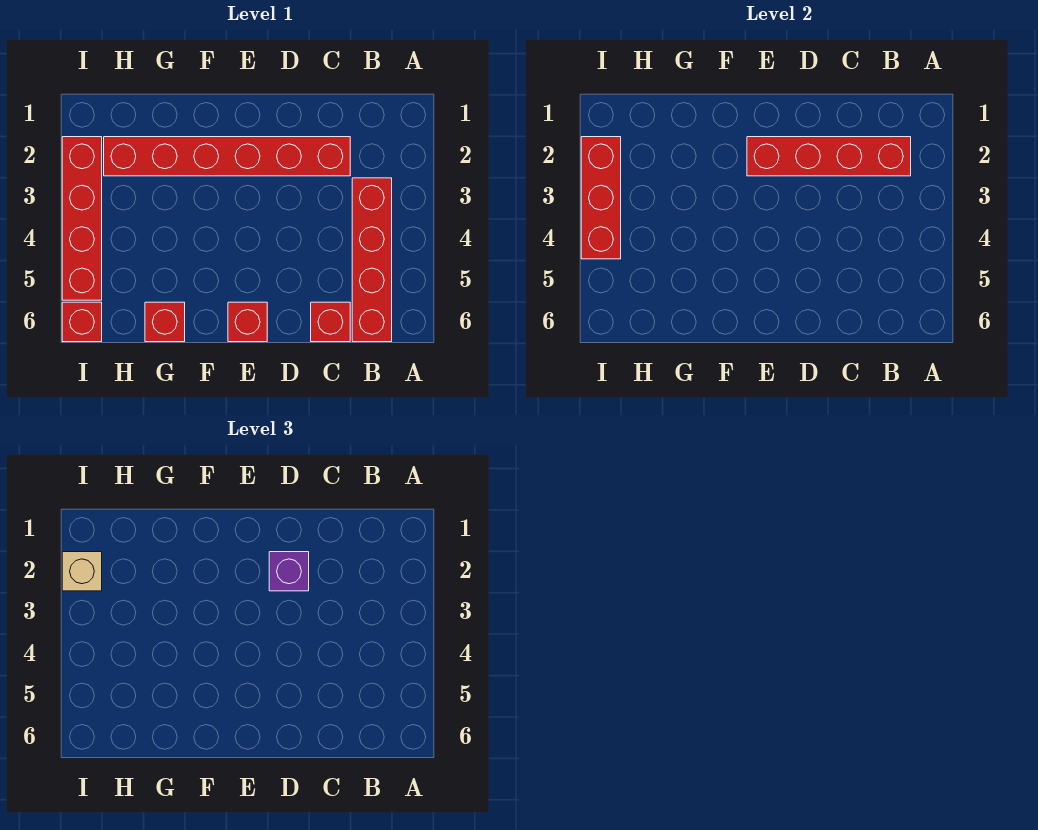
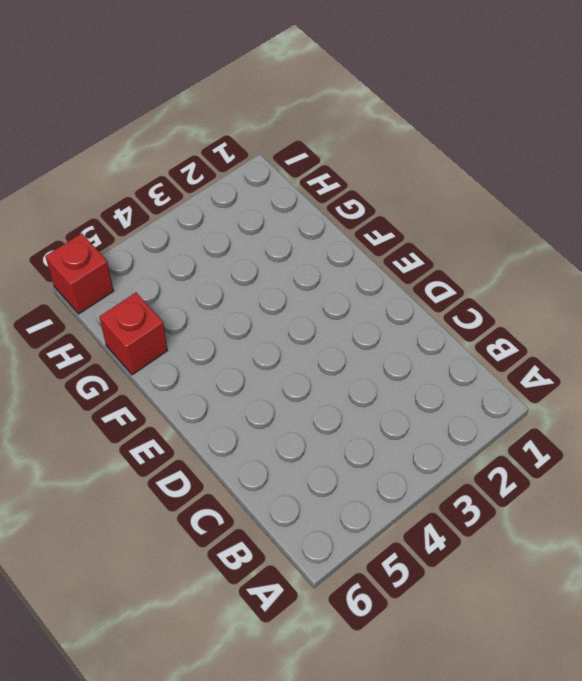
none -> red 1x4 brick [352,178,392,342]
none -> red 1x6 brick [104,137,350,176]

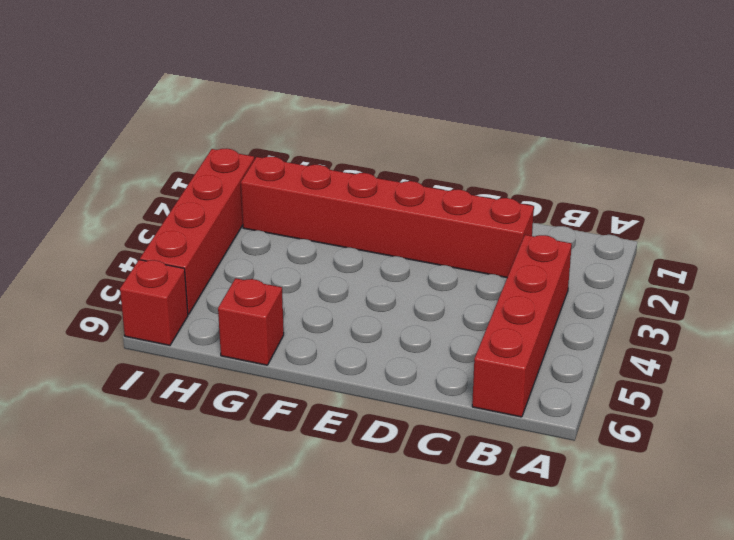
none -> red 1x1 brick [311,302,350,342]
none -> red 1x1 brick [228,302,267,342]

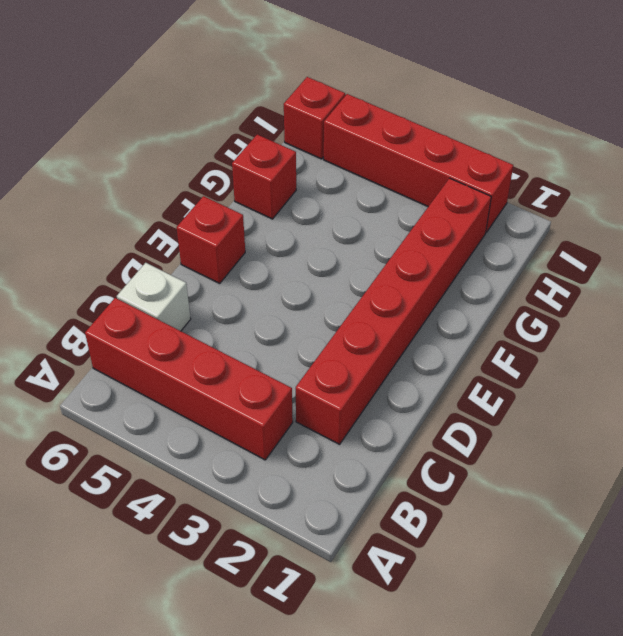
white 1x1 brick [117,263,191,331] -> red 1x1 brick [311,302,350,342]
none -> red 1x4 brick [747,137,911,176]
none -> red 1x3 brick [581,137,621,259]

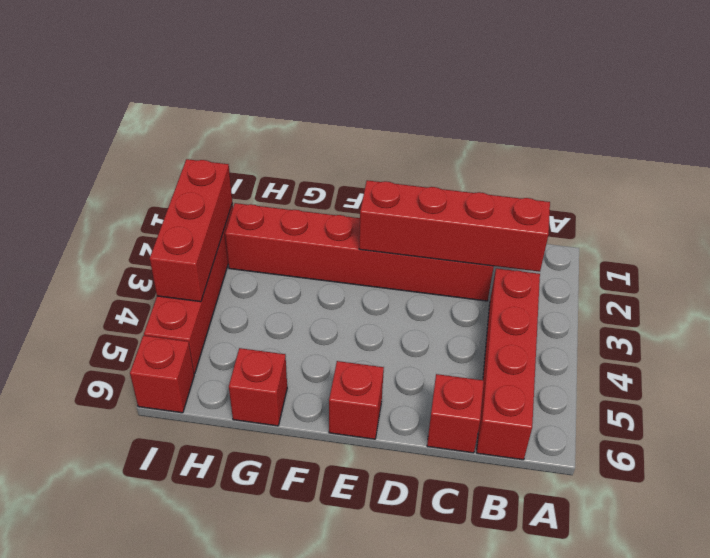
none -> purple 1x1 brick [269,552,309,591]
none -> tan 1x1 brick [62,552,102,591]

